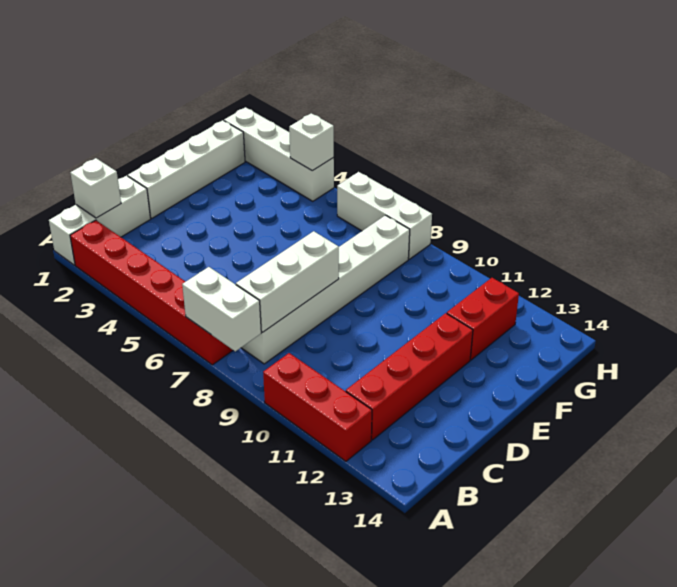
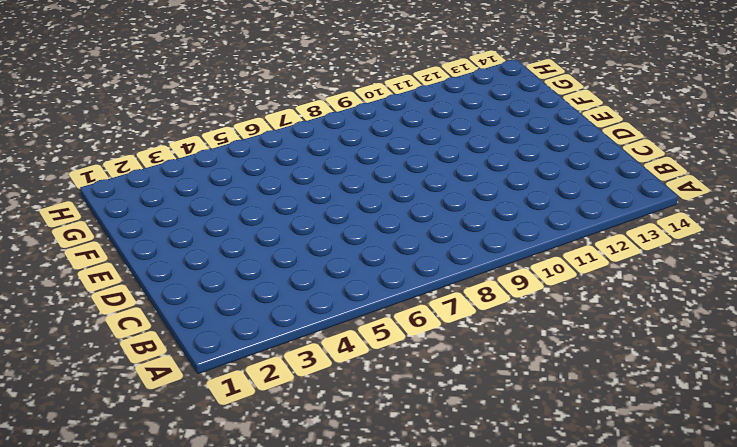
none -> white 1x3 brick [49,176,151,265]
none -> red 1x6 brick [70,220,233,365]
none -> red 1x3 brick [263,353,372,461]

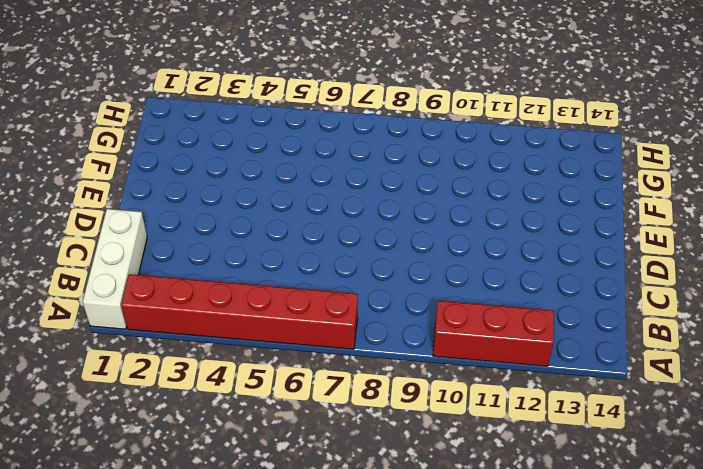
none -> white 1x6 brick [241,215,410,364]
none -> red 1x4 brick [346,313,473,440]
none -> white 1x4 brick [128,120,245,218]

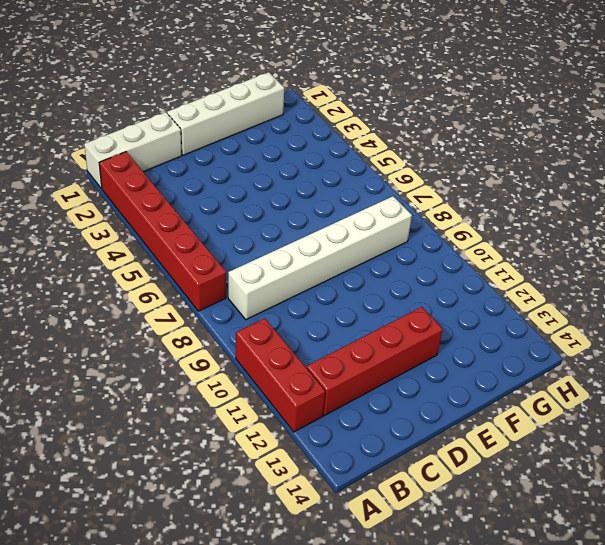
none -> red 1x2 brick [447,278,519,360]
none -> white 1x4 brick [224,107,334,201]
none -> white 1x3 brick [337,172,432,259]

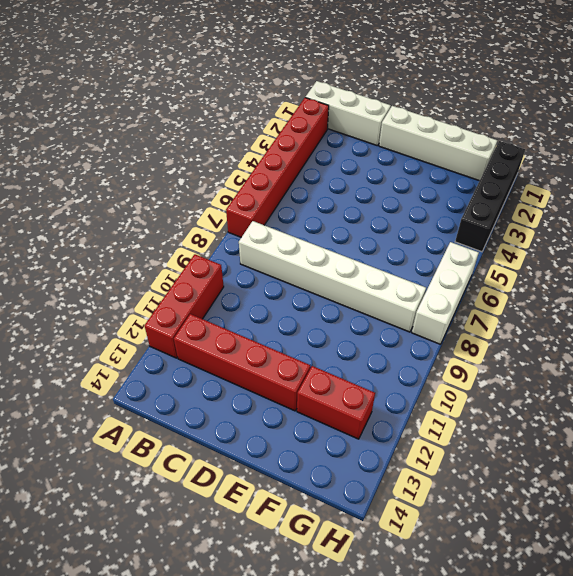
black 1x4 brick [455,141,525,252] -> white 1x4 brick [224,107,334,201]
none -> white 1x2 brick [182,267,261,351]
none -> white 1x1 brick [70,158,121,218]
none -> white 1x3 brick [236,231,339,332]

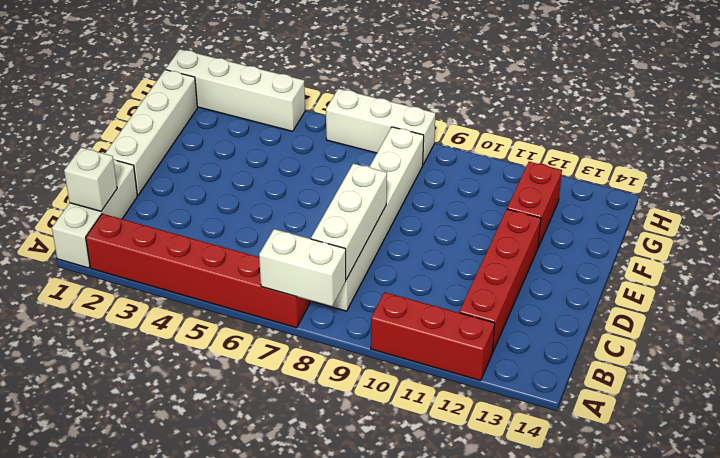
none -> white 1x1 brick [289,113,334,171]

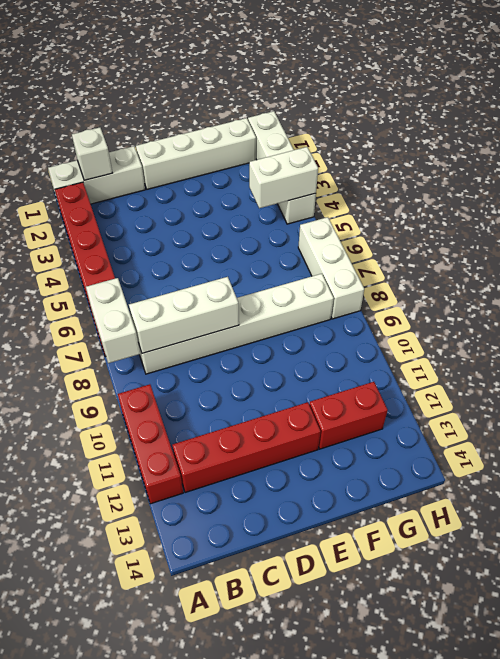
white 1x2 brick [249,147,318,208] -> white 1x1 brick [289,113,334,171]

